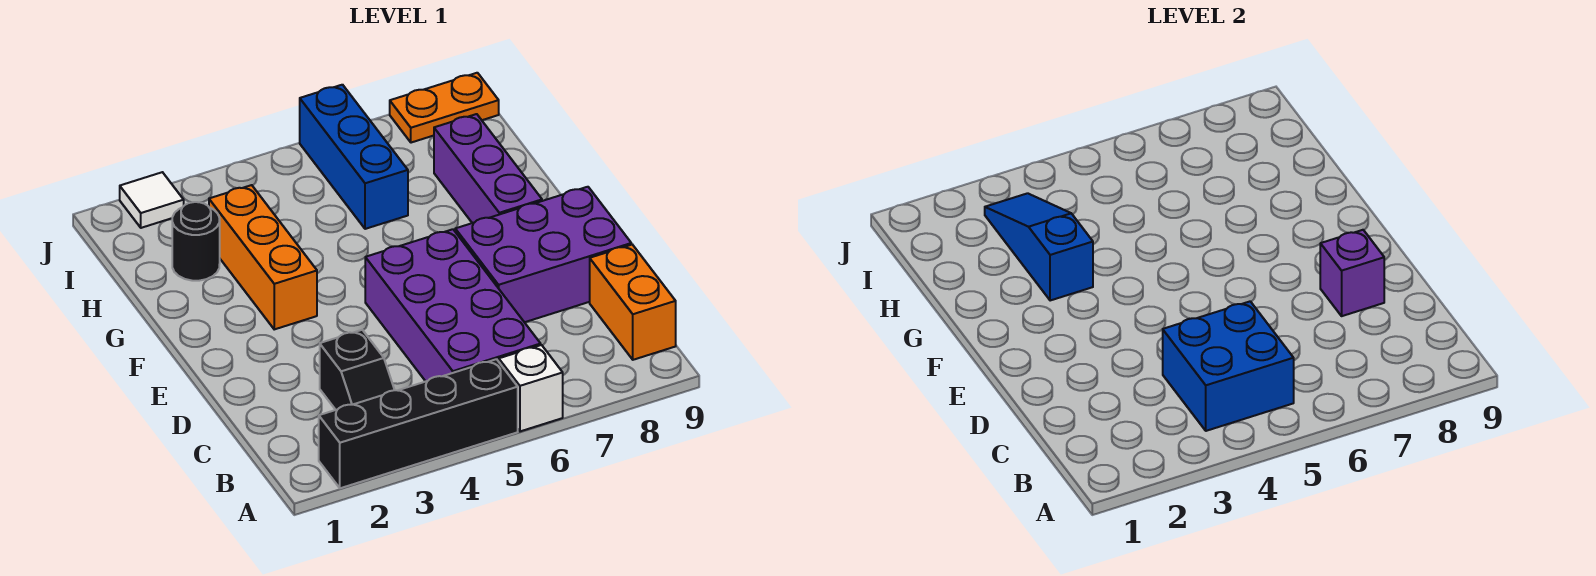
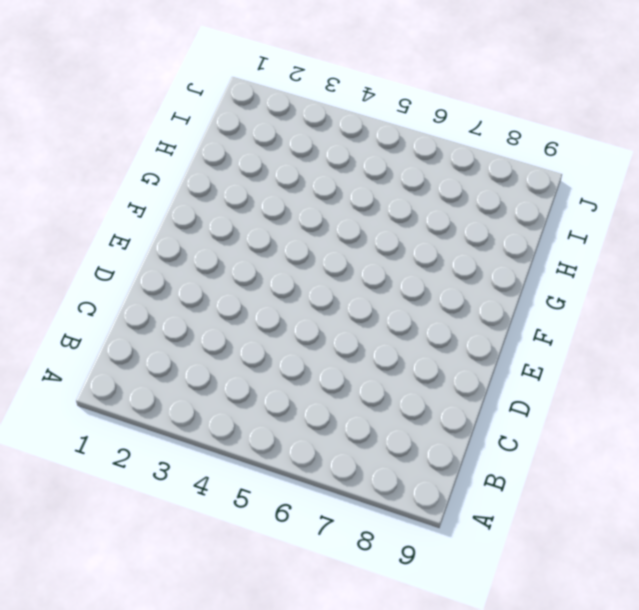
none -> black 1x4 brick [319,359,518,488]
none -> white 1x1 brick [499,345,563,431]
none -> black 1x2 slope [320,330,394,410]

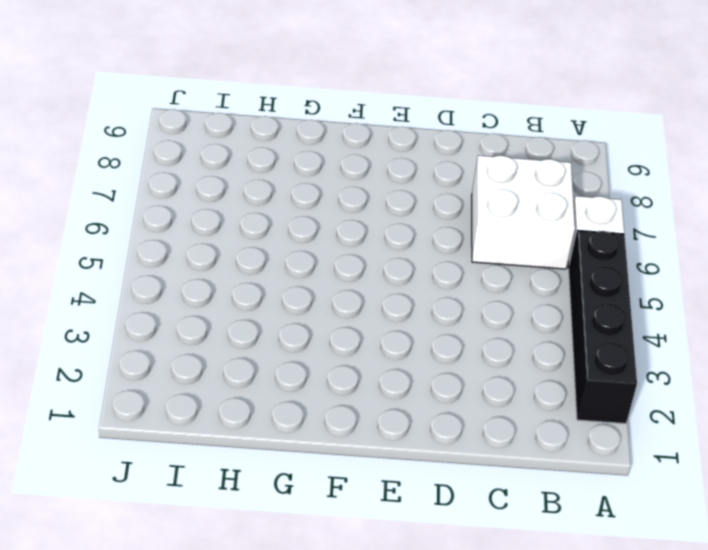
white 2x2 brick [472,155,575,269] -> purple 2x4 brick [365,229,541,381]
none -> black 1x2 slope [320,330,394,410]
none -> orange 1x2 brick [590,245,676,360]
none -> purple 2x3 brick [455,187,631,322]

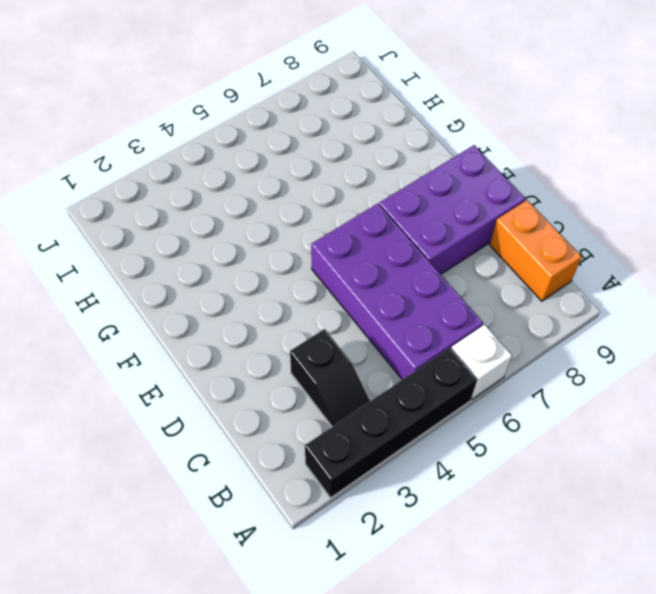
none -> orange 1x3 brick [209,185,317,329]
none -> purple 1x3 brick [434,114,542,223]
none -> black 1x1 round brick [172,202,220,281]

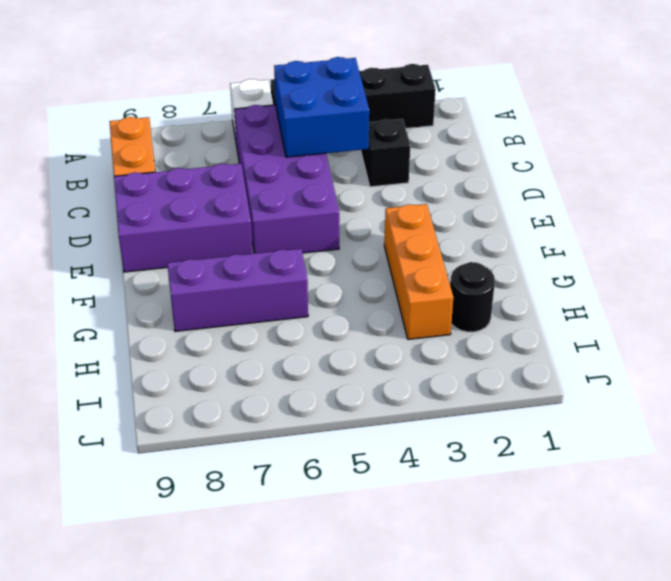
purple 1x3 brick [167,249,308,331] -> purple 1x3 brick turned to [434,114,542,223]
none -> blue 1x3 brick [300,85,408,229]
none -> white 1x1 tile [120,172,184,228]
none -> orange 1x2 plate [390,73,499,143]

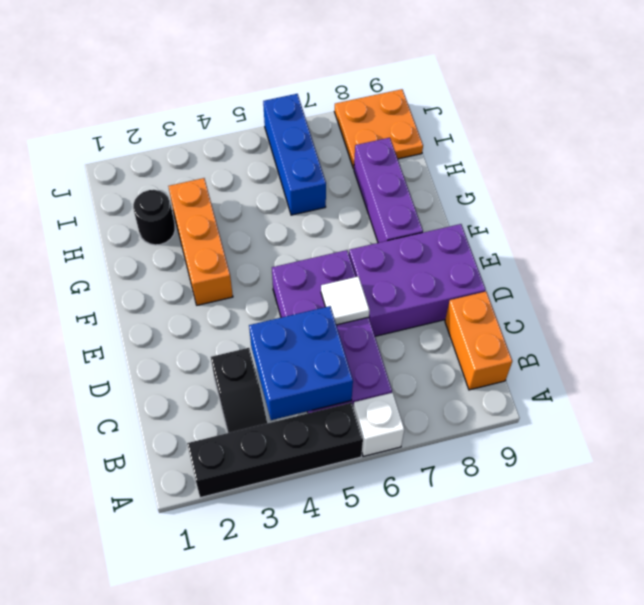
white 1x1 tile [321,276,370,325] -> white 1x1 tile moved to [120,172,184,228]
orange 2x2 plate [334,89,423,169] -> orange 1x2 plate [390,73,499,143]
none -> purple 1x1 brick [1320,230,1384,316]
none -> blue 1x3 slope [985,193,1093,301]

